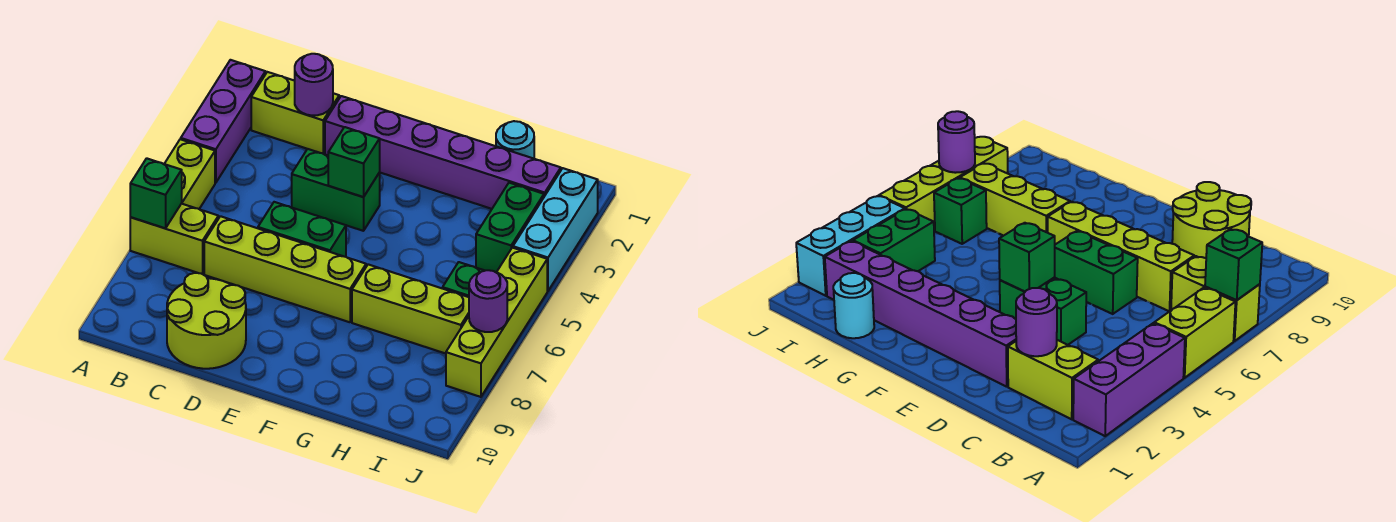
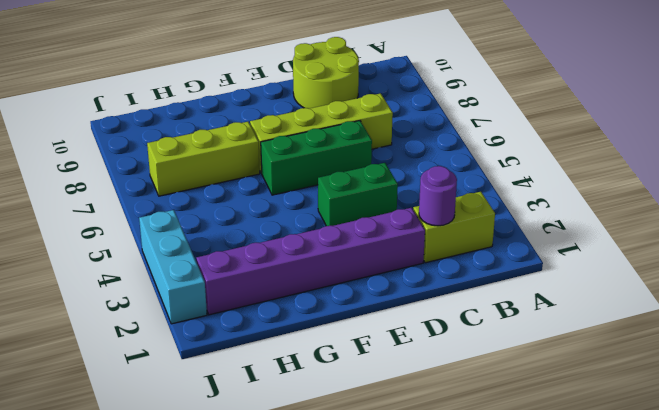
green 1x3 brick [261,121,372,195] -> green 1x2 brick [258,202,346,257]
none -> purple 1x3 brick [181,60,265,183]
none -> lime 1x2 brick [165,139,215,209]
none -> lime 1x2 brick [130,204,219,274]

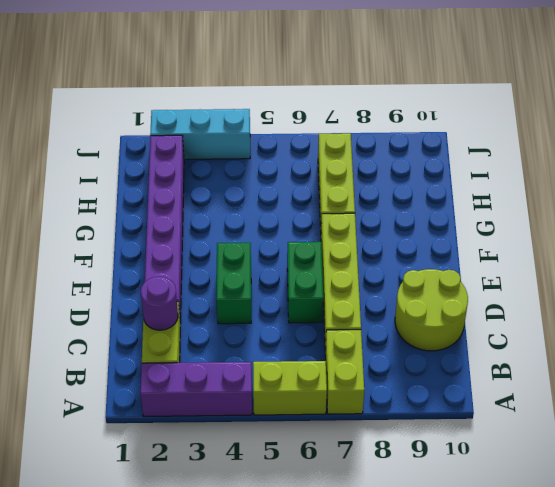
none -> cyan 1x1 round brick [496,121,534,159]
none -> green 1x2 brick [476,183,544,272]
none -> green 1x1 brick [443,262,485,297]

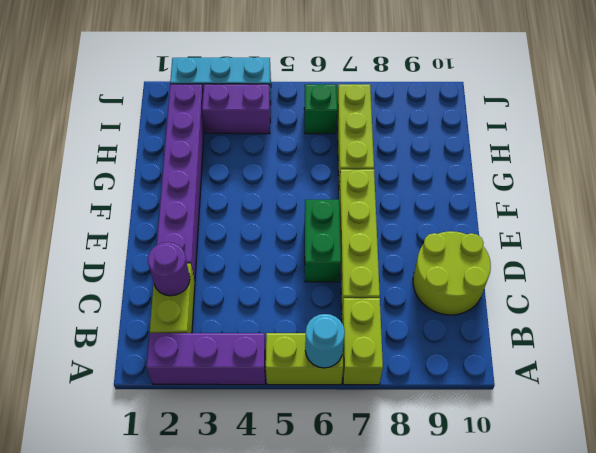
cyan 1x1 round brick [305,314,345,368] -> cyan 1x1 round brick moved to [496,121,534,159]
purple 1x2 brick [202,84,270,134] -> green 1x2 brick [476,183,544,272]
none -> green 1x2 brick [292,149,380,231]
none -> lime 1x4 brick [446,248,547,397]
none -> green 1x1 brick [130,158,182,228]

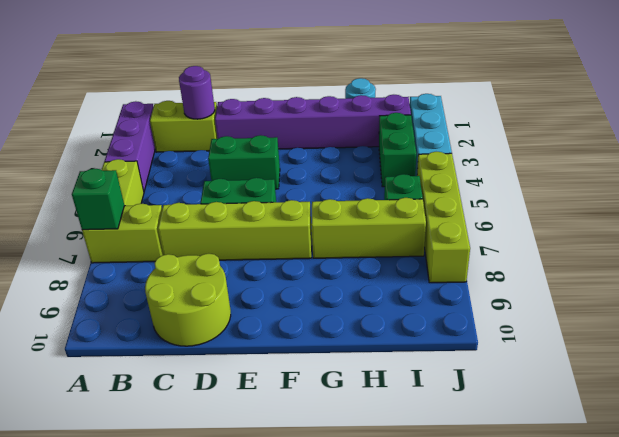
none -> green 1x1 brick [328,127,380,197]
none -> purple 1x1 round brick [469,270,507,332]

